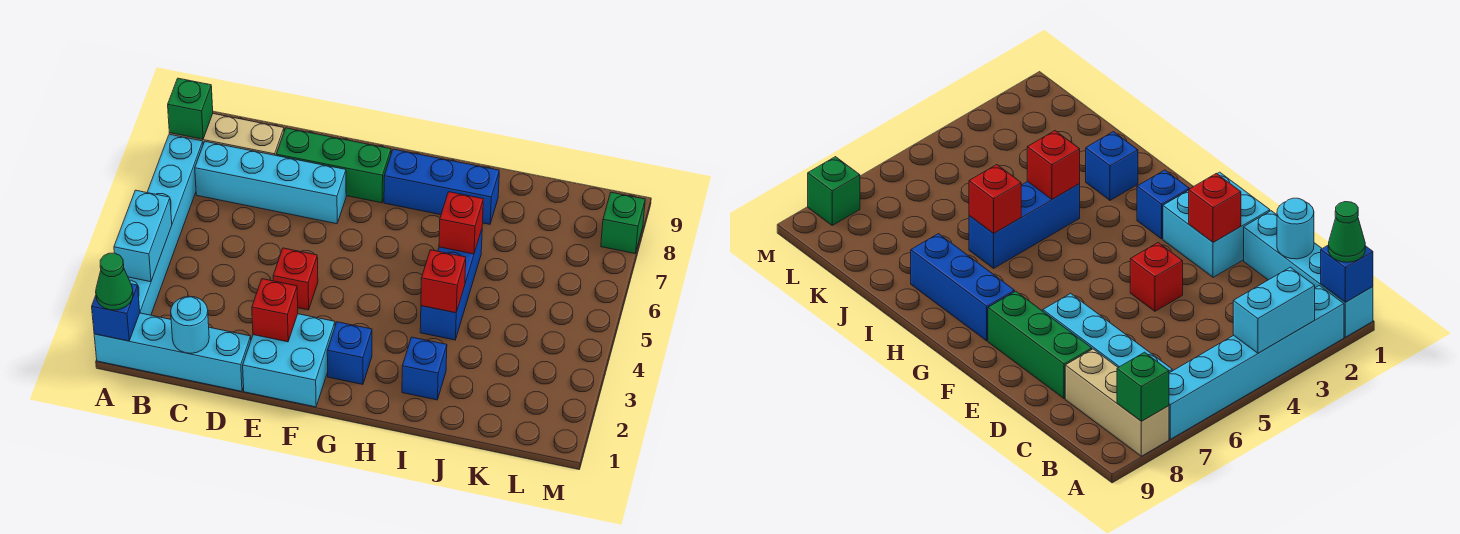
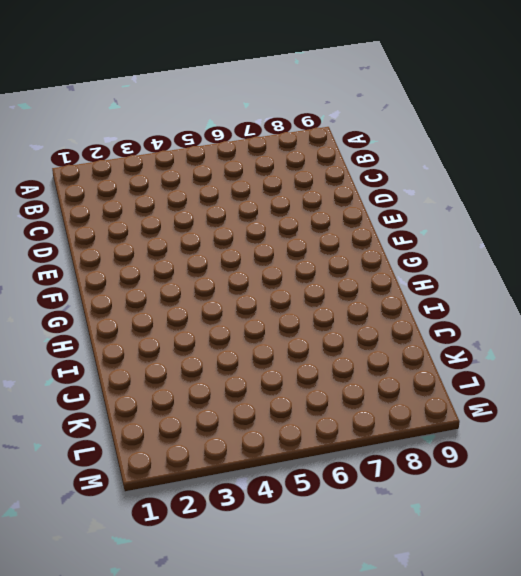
none -> cyan 1x4 brick [94,313,251,391]
none -> cyan 1x6 brick [128,134,203,315]
none -> tan 1x3 brick [169,114,284,155]

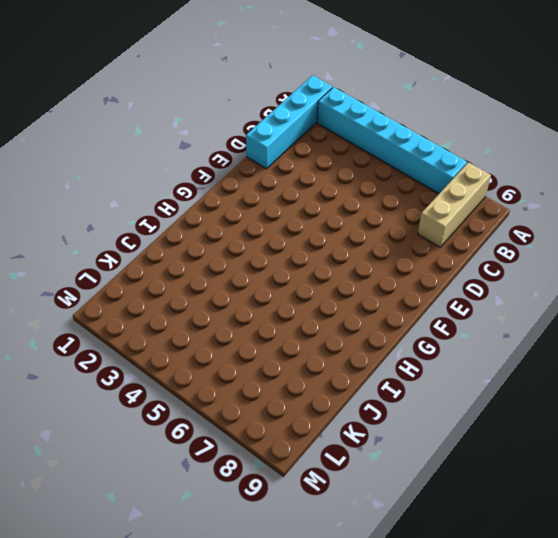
none -> cyan 1x4 brick [195,142,346,224]
none -> green 1x3 brick [276,128,391,203]
none -> cyan 2x2 brick [243,314,335,407]

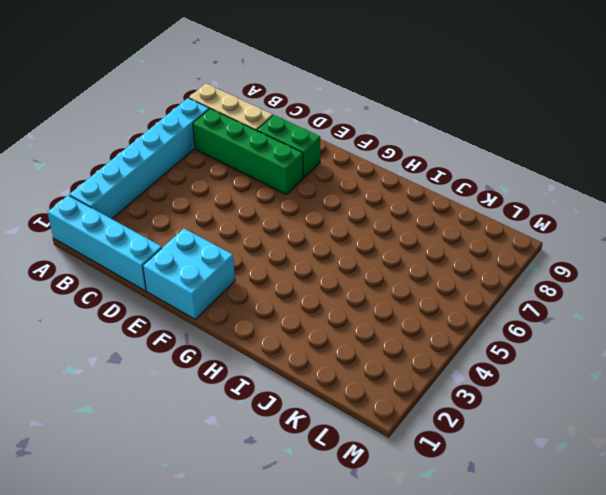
green 1x4 brick [193,109,303,195] -> cyan 1x4 brick [195,142,346,224]
green 1x2 brick [257,115,320,178] -> green 1x3 brick [276,128,391,203]
none -> red 1x1 brick [273,248,318,310]
none -> blue 1x1 brick [327,322,372,384]
none -> blue 1x3 brick [384,149,499,224]

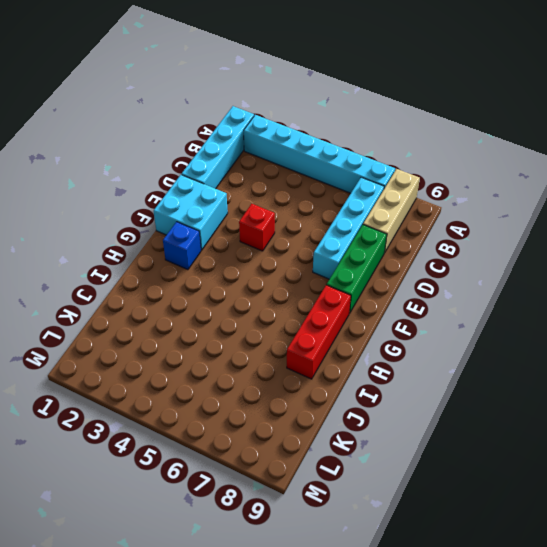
red 1x3 brick [287,285,351,379] -> blue 1x3 brick [384,149,499,224]
none -> blue 1x1 brick [402,337,447,400]
none -> blue 1x3 brick [420,230,482,340]
none -> green 1x1 brick [601,192,645,253]

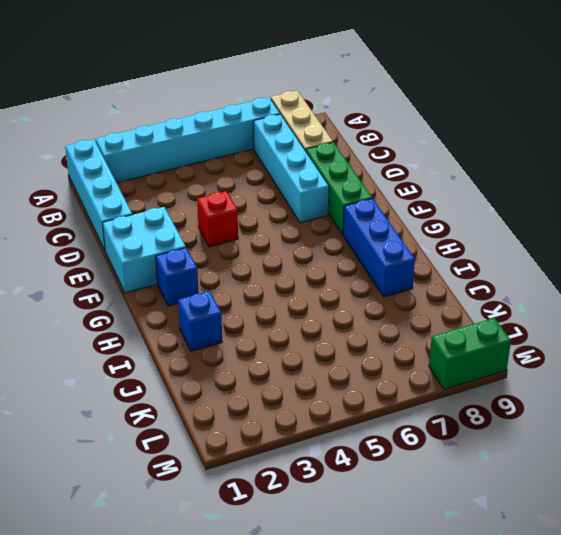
green 1x2 brick [429,318,511,389] -> green 1x1 brick [601,192,645,253]
none -> blue 1x3 brick [420,230,482,340]
none -> blue 1x1 brick [92,284,140,341]
none -> cyan 1x2 brick [114,190,172,282]

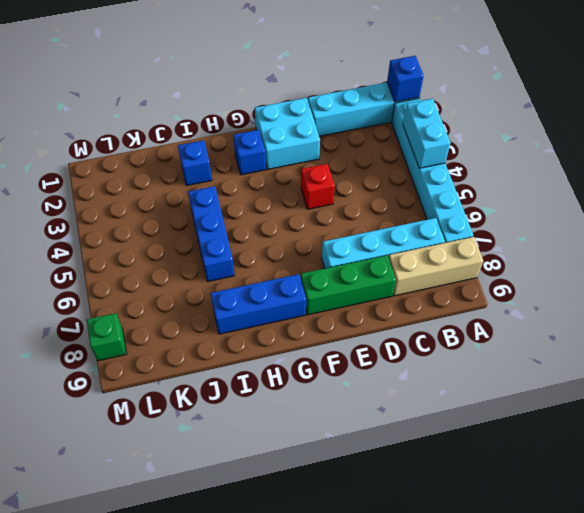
none -> green 1x1 brick [168,78,213,139]
none -> cyan 1x1 round brick [171,296,209,353]
none -> red 1x1 brick [252,279,298,342]

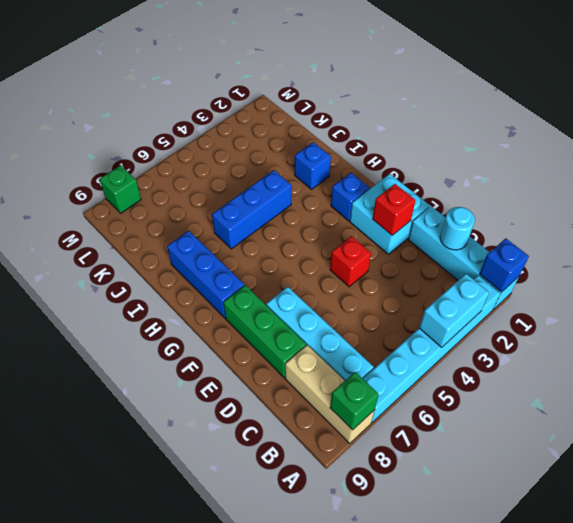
none -> red 1x1 brick [421,250,466,313]
none -> red 1x1 brick [439,192,483,254]
none -> green 1x1 cone [96,253,133,310]

